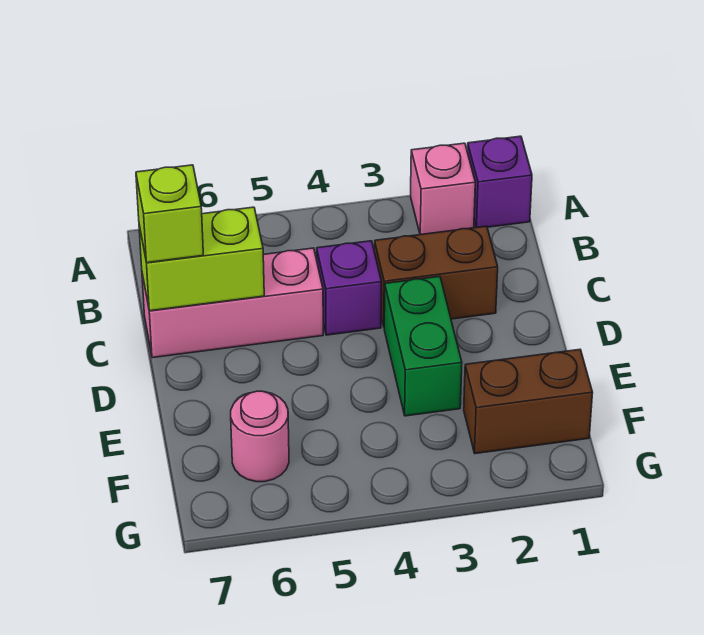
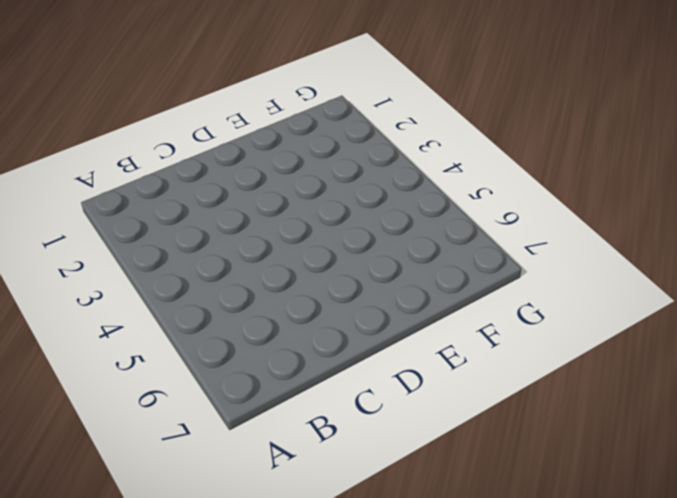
none -> purple 1x1 brick [467,136,532,227]
none -> pink 1x1 brick [411,143,475,235]

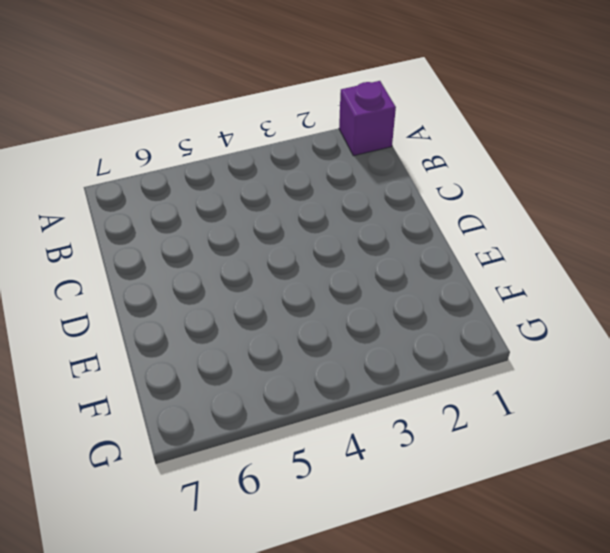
none -> pink 1x1 brick [411,143,475,235]
none -> brown 1x2 brick [374,226,498,326]

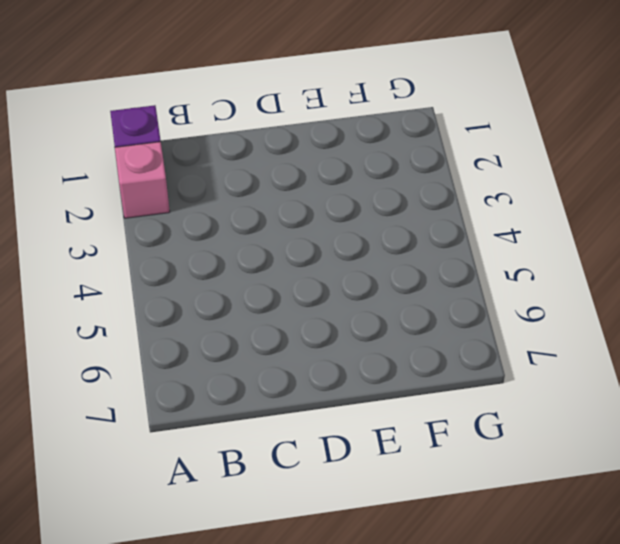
none -> brown 1x2 brick [374,226,498,326]
none -> purple 1x1 brick [317,241,381,335]

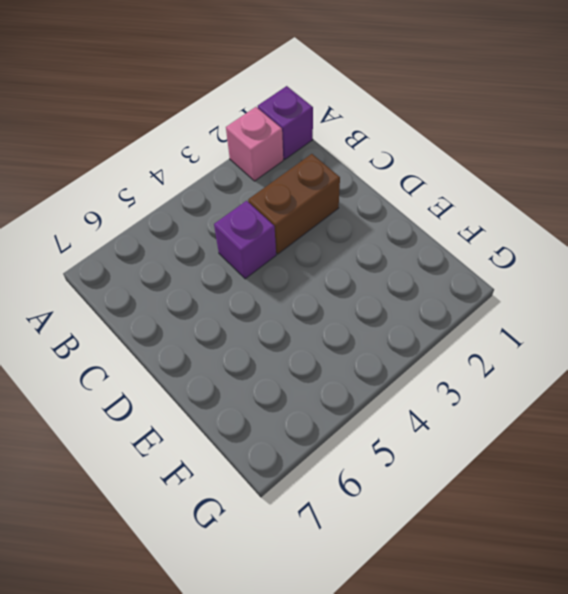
none -> pink 1x3 brick [142,248,323,358]
none -> green 1x2 brick [384,276,462,416]

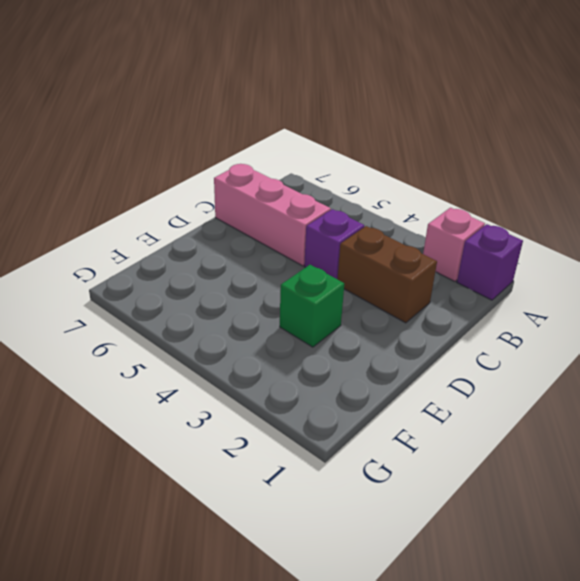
green 1x1 brick [280,265,344,347] -> green 1x2 brick [384,276,462,416]
none -> brown 1x2 brick [464,349,593,454]
none -> pink 1x1 round brick [231,391,289,482]

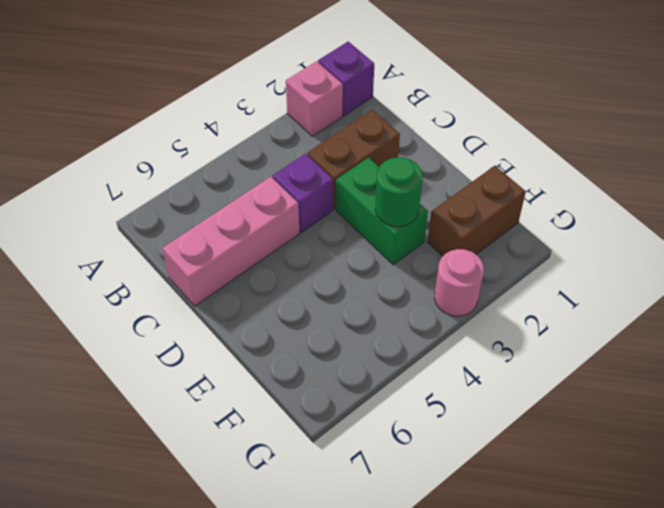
green 1x1 round brick [375,157,423,227] -> none
pink 1x1 round brick [434,249,484,316] -> pink 1x1 round brick moved to [231,391,289,482]
none -> lime 1x2 brick [139,207,264,311]
none -> lime 1x1 brick [136,165,203,263]

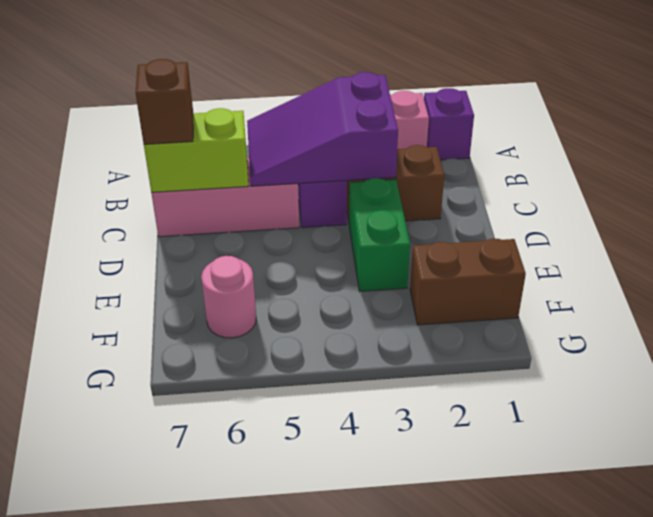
purple 2x3 slope [247,72,398,186] -> none
brown 1x1 brick [135,59,193,144] -> lime 1x1 brick [136,165,203,263]

